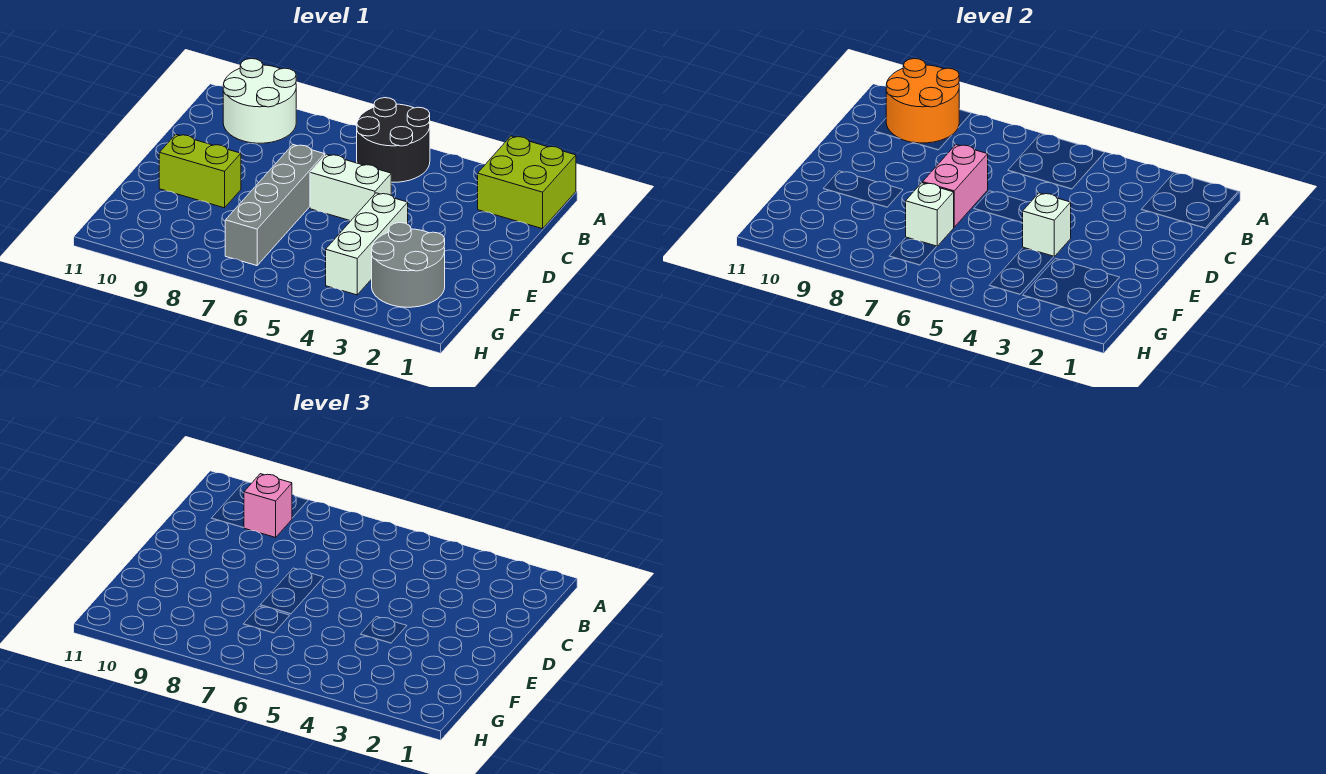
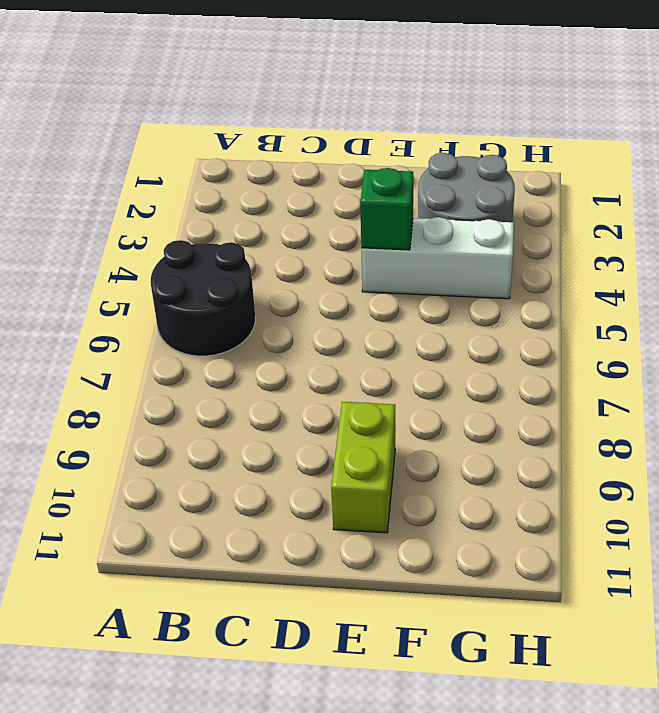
green 1x1 brick [360,168,413,250] -> white 1x1 brick [1023,193,1071,256]
none -> lime 2x2 brick [478,136,576,229]
none -> white 2x2 round brick [223,59,296,143]
none -> white 1x2 brick [310,154,391,221]

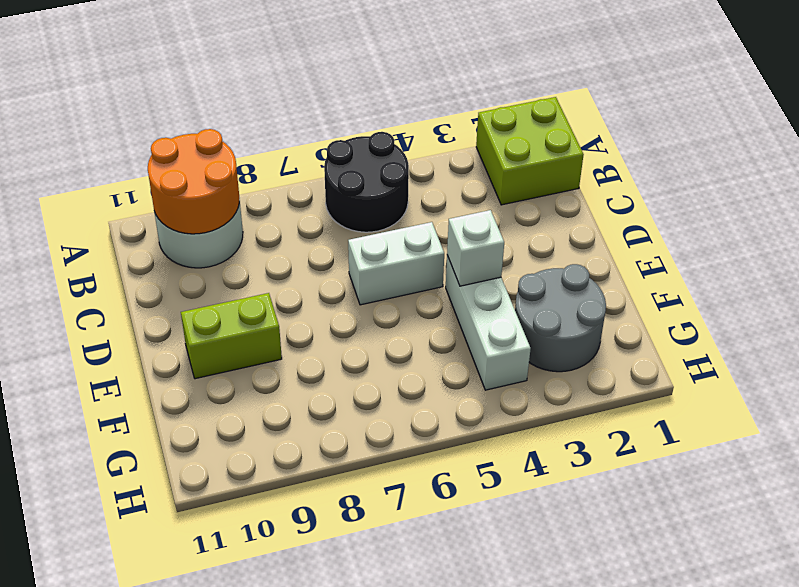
none -> grey 1x4 brick [225,145,325,266]
none -> pink 1x2 brick [923,145,988,227]
none -> white 1x1 brick [906,183,954,246]

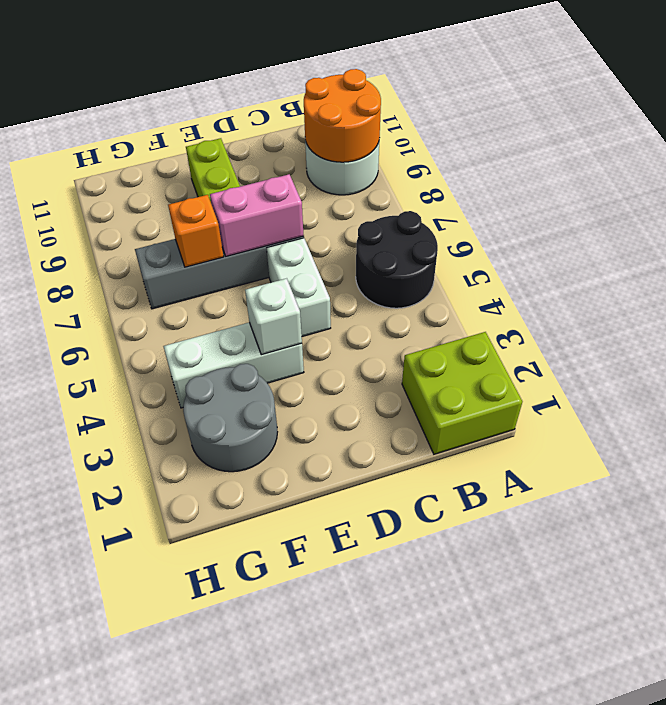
orange 1x1 brick [168,195,224,267] -> white 1x1 brick [906,183,954,246]
none -> pink 1x1 brick [244,474,292,537]

